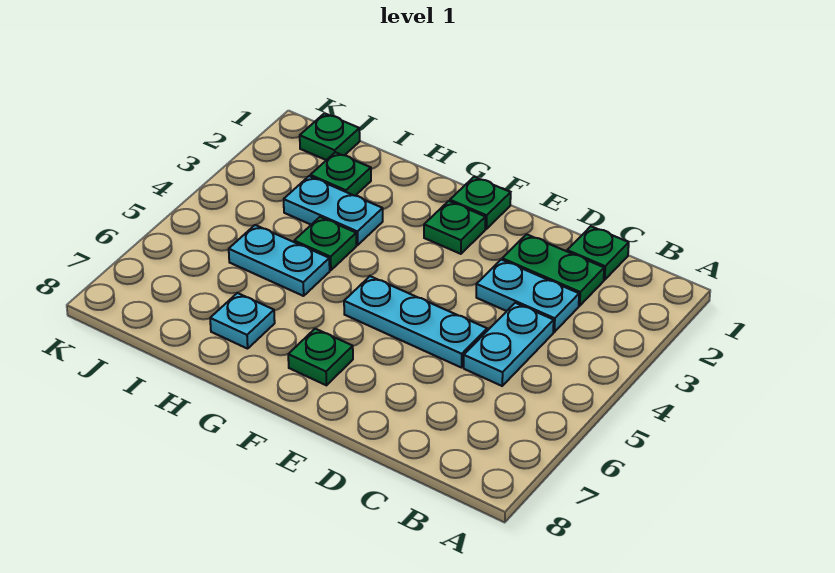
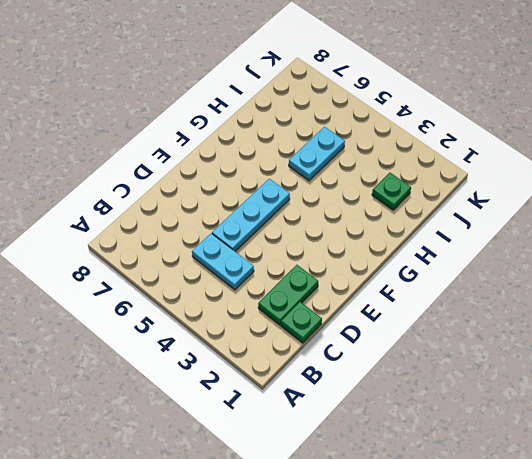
none -> cyan 1x2 plate [476,260,579,332]
none -> green 1x1 plate [450,177,511,229]
none -> green 1x1 plate [424,201,485,254]

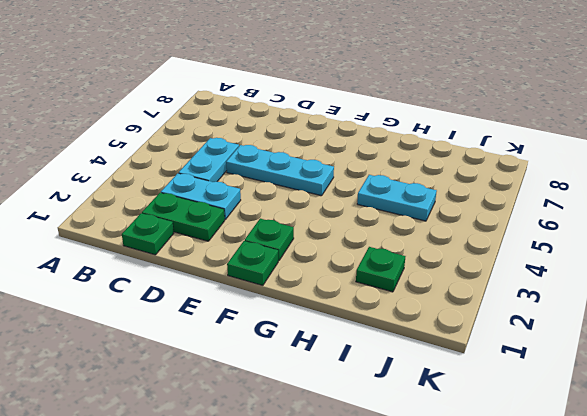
none -> green 1x1 plate [288,329,353,385]
none -> cyan 1x2 plate [284,176,383,245]
none -> green 1x1 plate [294,217,356,270]

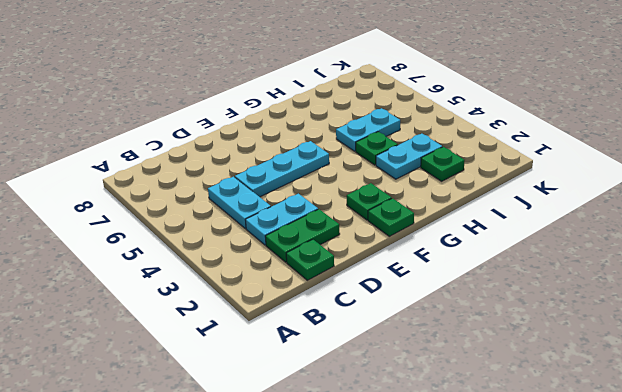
none -> green 1x1 plate [288,329,353,385]
none -> cyan 1x1 plate [210,293,275,349]
none -> green 1x1 plate [300,113,360,160]

